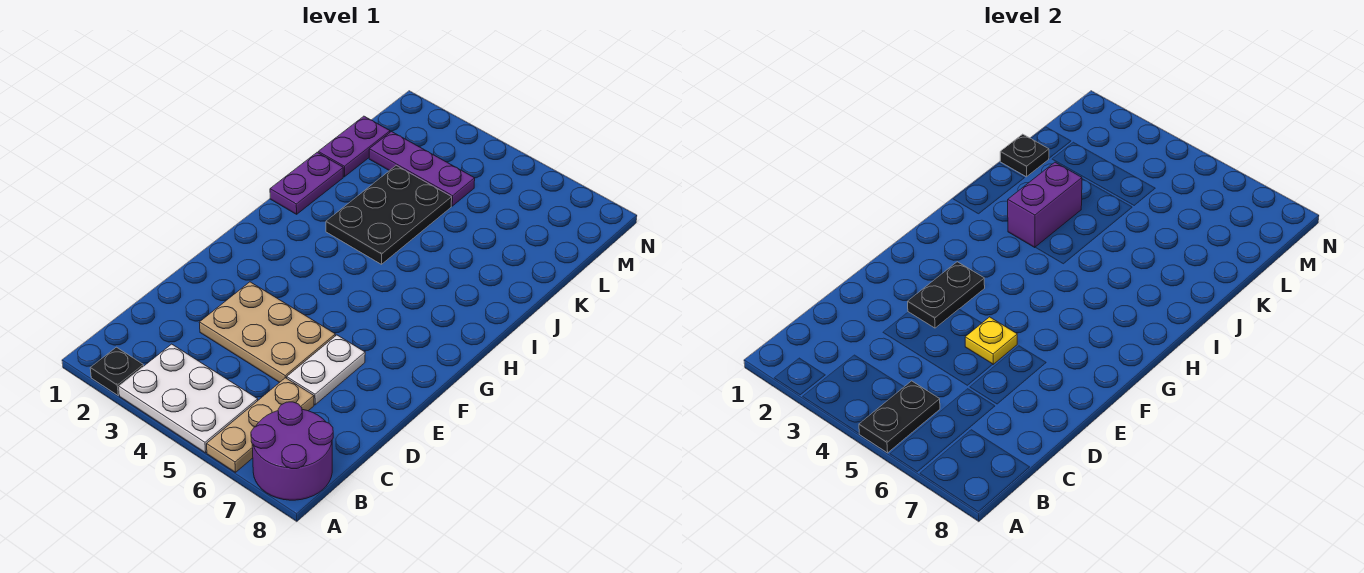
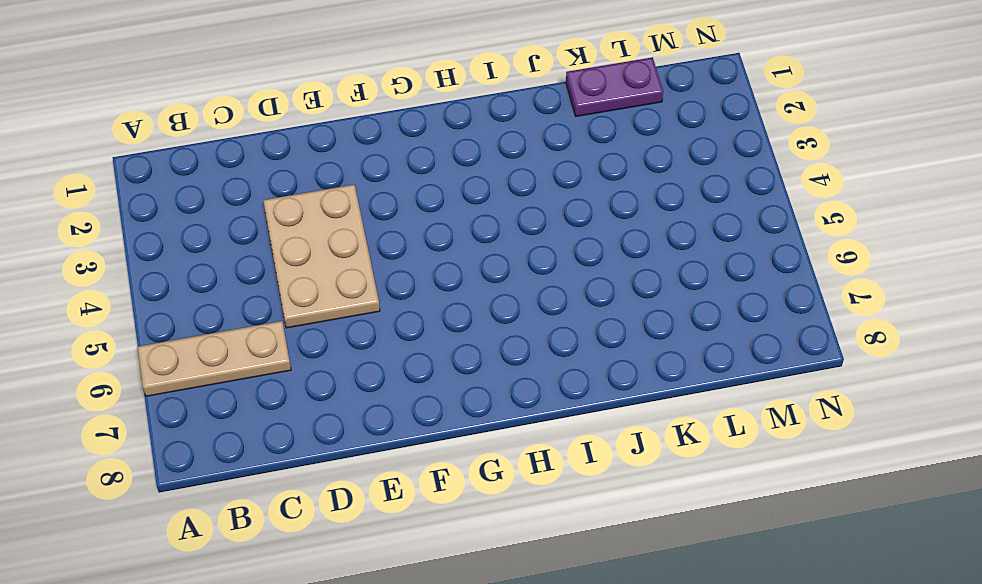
none -> black 1x1 plate [90,347,143,395]
none -> white 2x3 plate [119,344,258,453]
none -> purple 2x2 round brick [251,402,333,500]

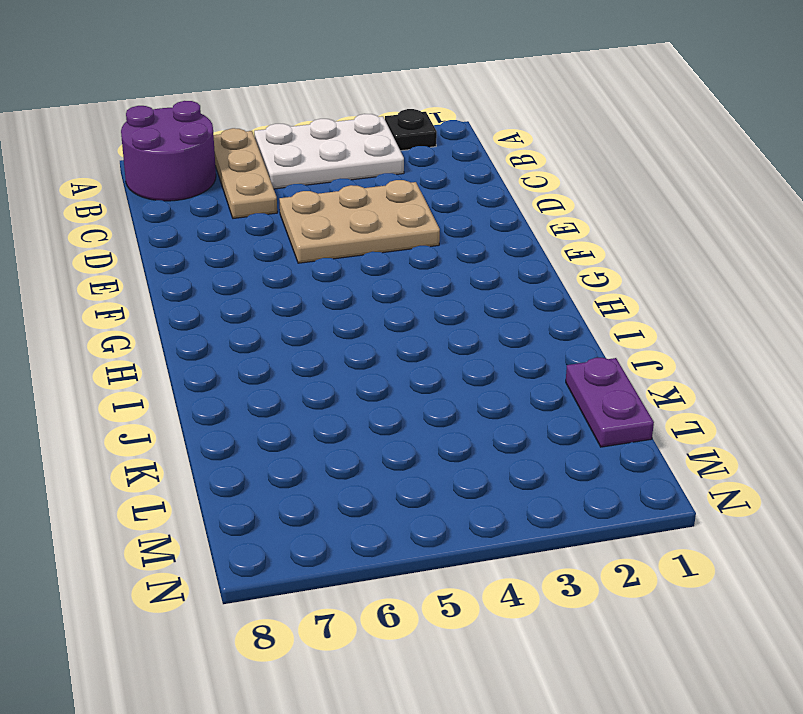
none -> white 1x2 plate [287,335,365,405]
none -> purple 1x2 plate [270,153,343,214]
none -> black 2x3 plate [326,166,452,264]

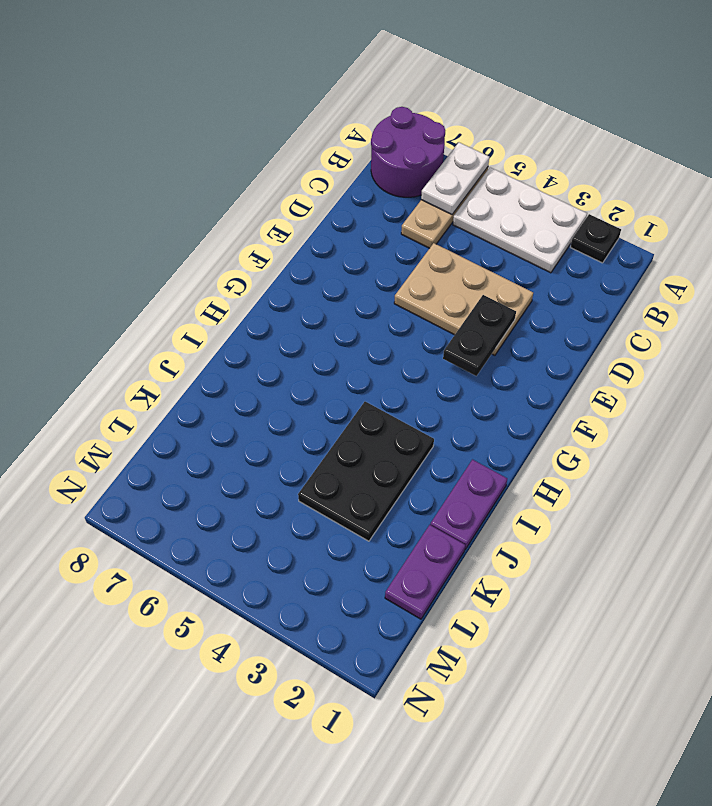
white 1x2 plate [421,143,489,214] -> white 1x2 plate moved to [287,335,365,405]
none -> purple 1x3 plate [369,131,475,206]
none -> black 1x2 plate [859,381,940,453]
none -> yellow 1x1 plate [965,317,1017,364]

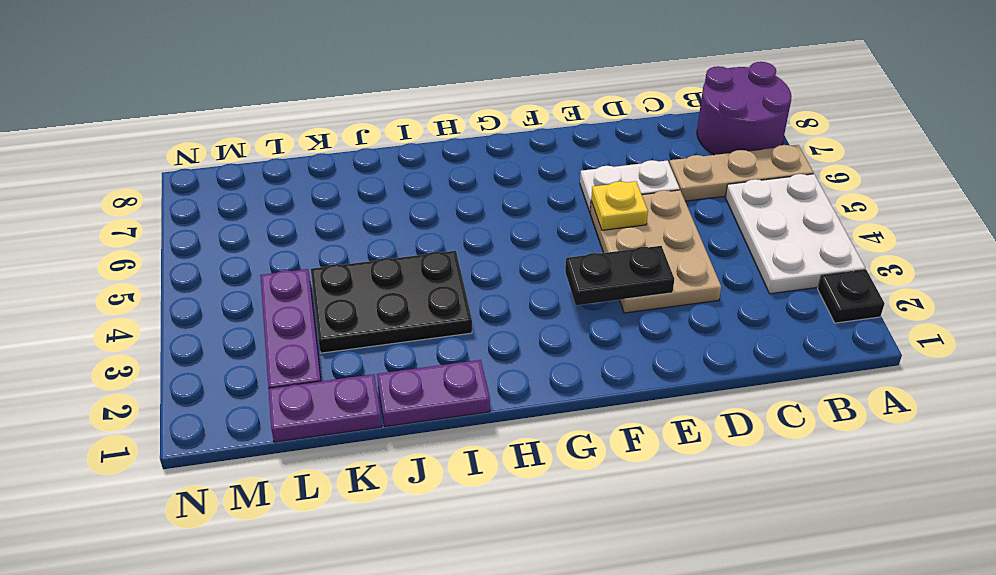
none -> black 1x2 plate [859,381,940,453]
none -> purple 1x2 brick [1008,162,1082,248]
none -> black 1x1 plate [1000,134,1049,177]

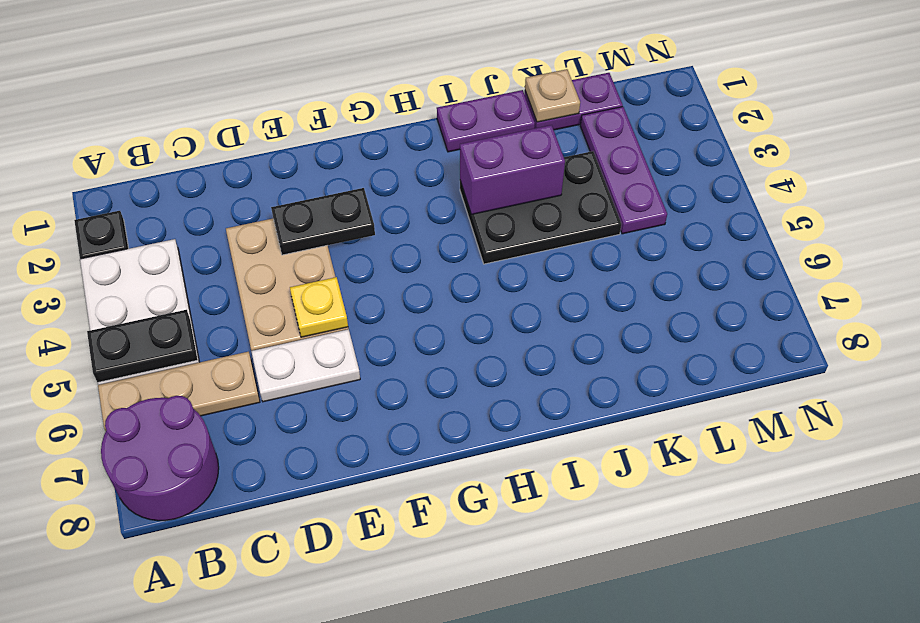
tan 1x1 plate [525,69,580,122] -> black 1x1 plate [1000,134,1049,177]

